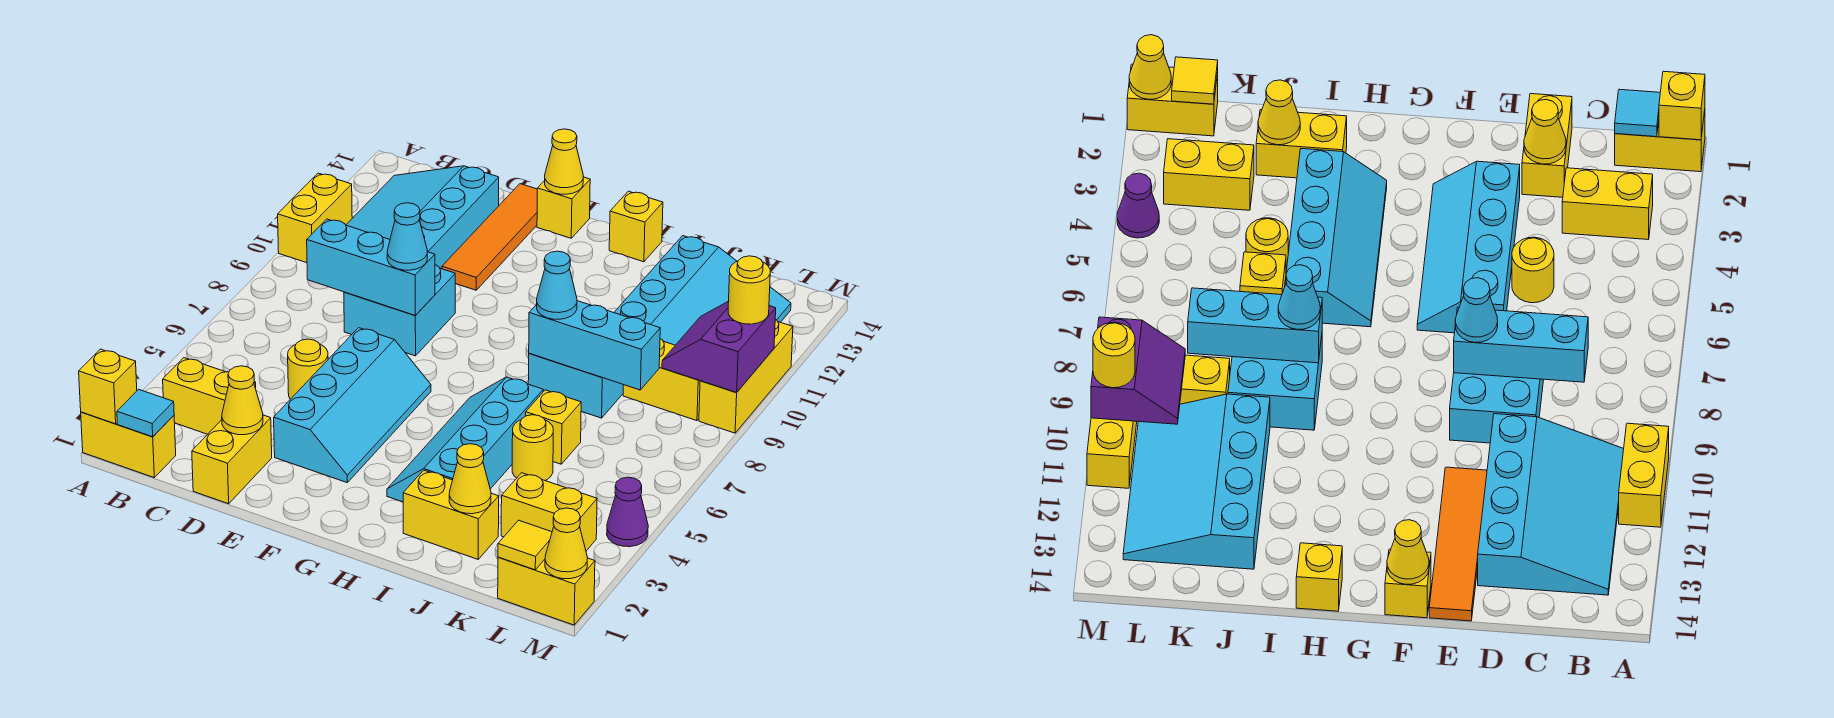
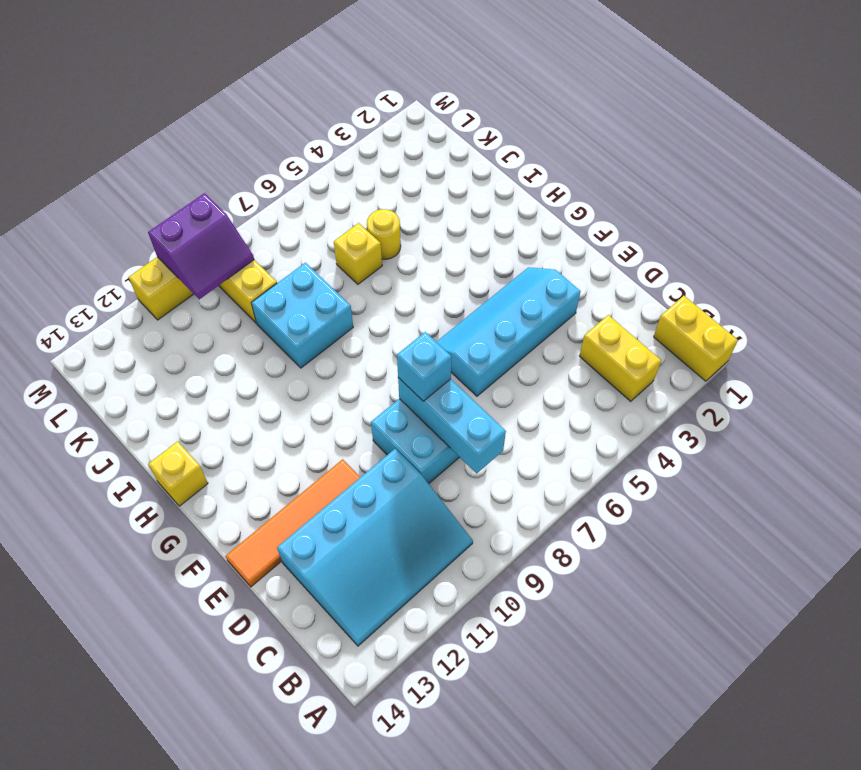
cyan 1x1 brick [397,332,452,401] -> cyan 1x1 cone [387,203,427,270]
none -> yellow 1x2 brick [278,173,352,263]
none -> yellow 1x2 brick [192,415,272,504]
none -> yellow 1x1 round brick [288,339,328,399]
none -> yellow 1x1 brick [537,177,590,238]

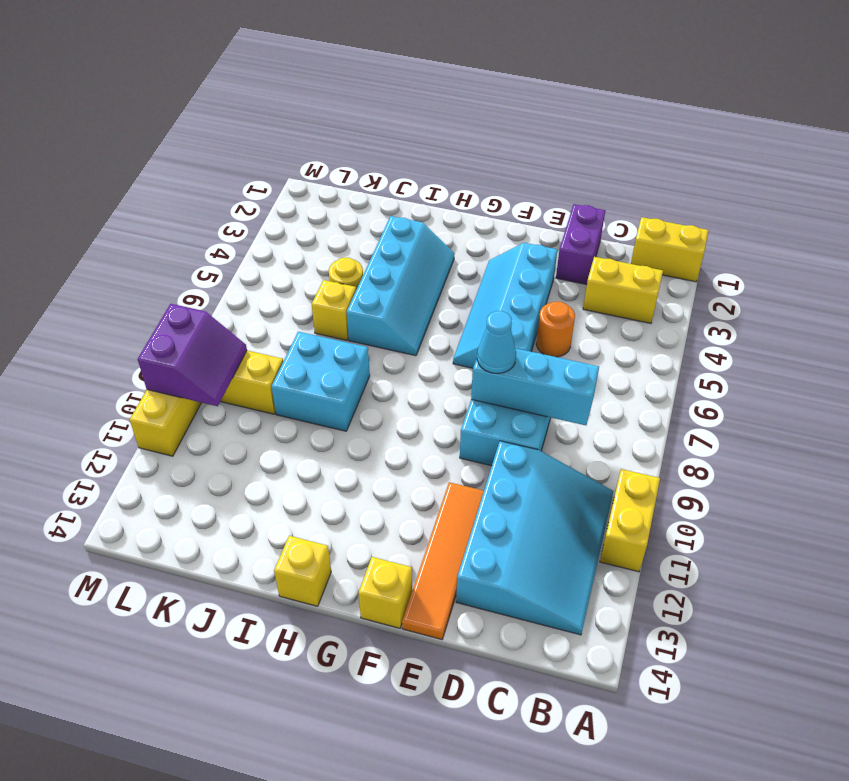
purple 1x2 brick [556,204,605,285] -> yellow 1x2 brick [192,415,272,504]
orange 1x1 round brick [536,301,575,357] -> yellow 1x1 round brick [288,339,328,399]
none -> yellow 1x2 brick [403,470,499,559]
none -> cyan 3x4 slope [614,236,791,345]
none -> yellow 1x2 brick [501,473,597,551]
none -> yellow 1x2 brick [498,557,595,625]

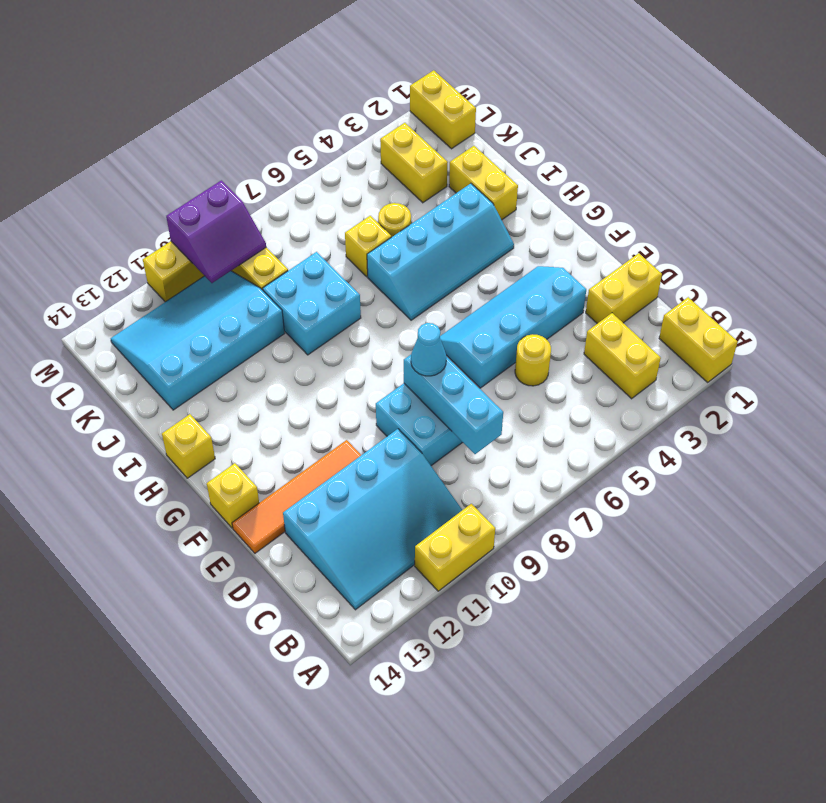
none -> purple 1x1 cone [607,477,648,547]
none -> yellow 1x1 brick [79,349,137,424]
none -> cyan 1x1 tile [117,389,174,437]
none -> yellow 1x1 cone [222,366,263,435]

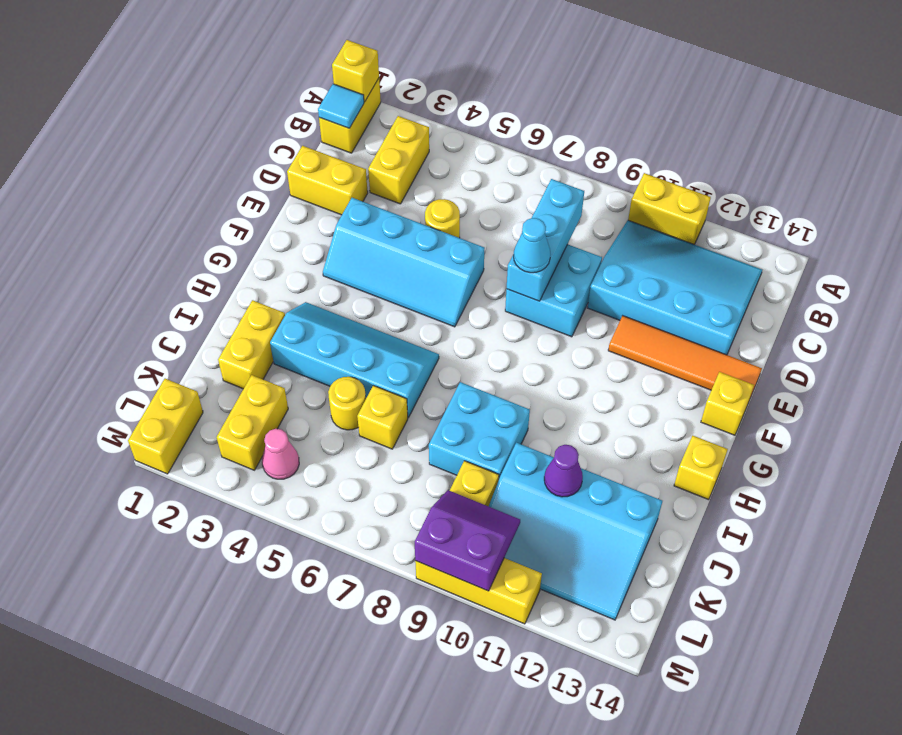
purple 1x1 cone [544,445,583,497] -> purple 1x1 cone moved to [607,477,648,547]
pink 1x1 cone [262,429,299,479] -> none
none -> yellow 1x1 cone [222,366,263,435]
none -> yellow 1x1 cone [545,129,583,194]
none -> cyan 1x3 brick [529,301,660,390]
none -> yellow 1x1 cone [449,444,491,514]

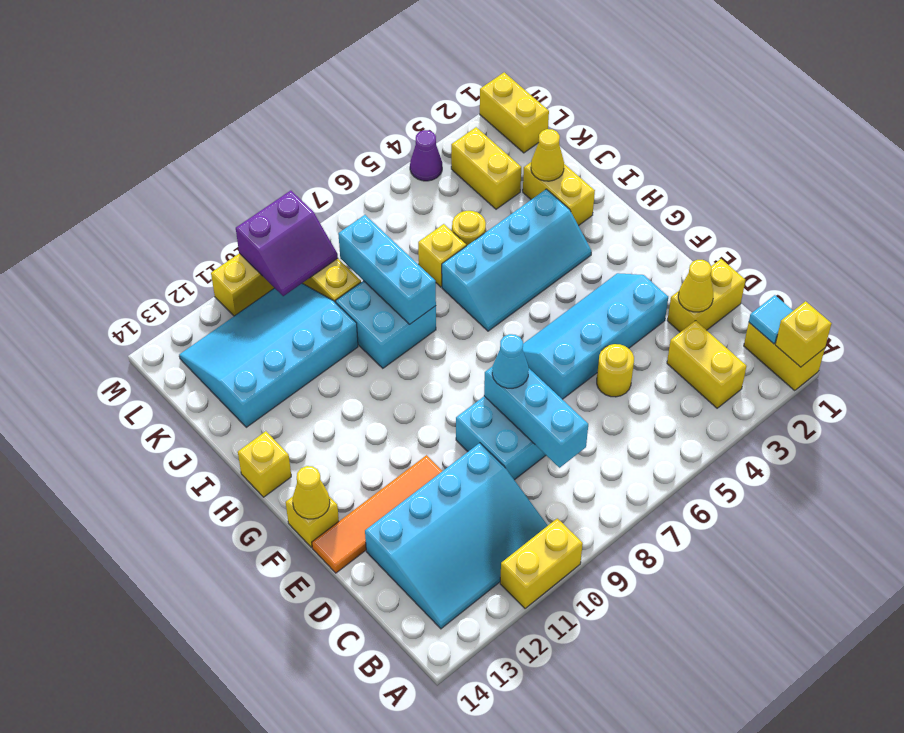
none -> yellow 1x1 tile [498,520,552,570]
none -> yellow 1x1 cone [545,508,587,579]
none -> cyan 1x1 cone [537,251,577,319]
none -> yellow 1x1 round brick [728,256,770,324]

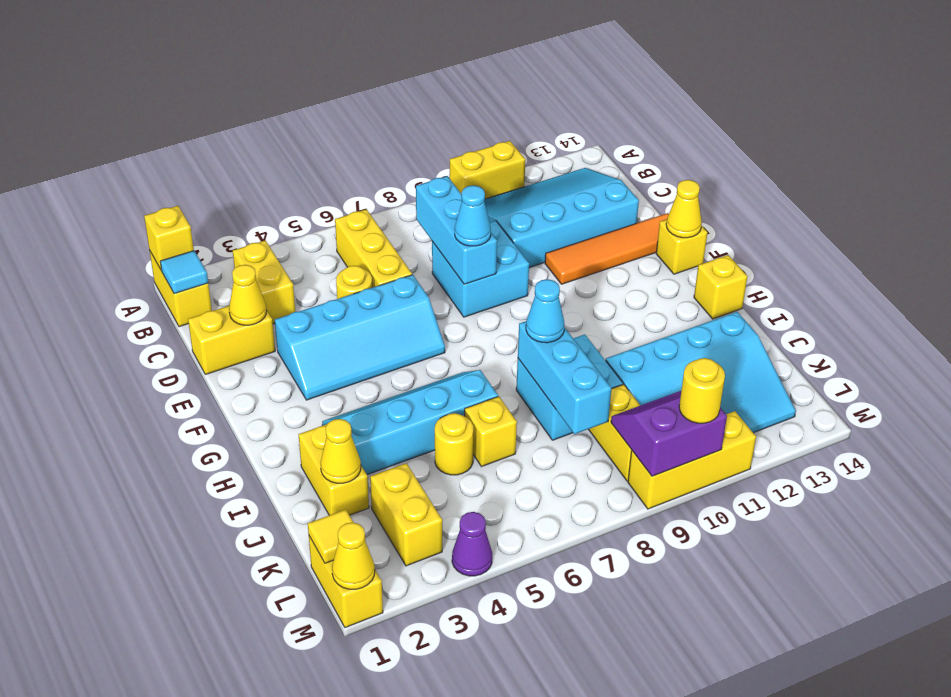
yellow 1x3 brick [335,209,412,288] -> none

